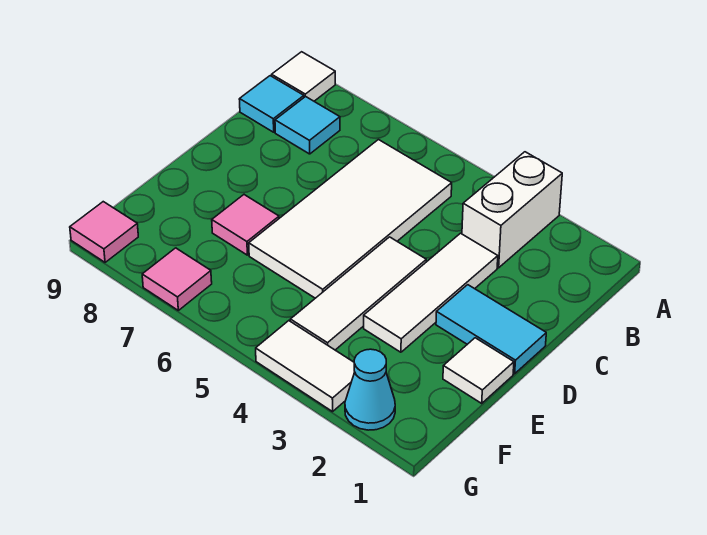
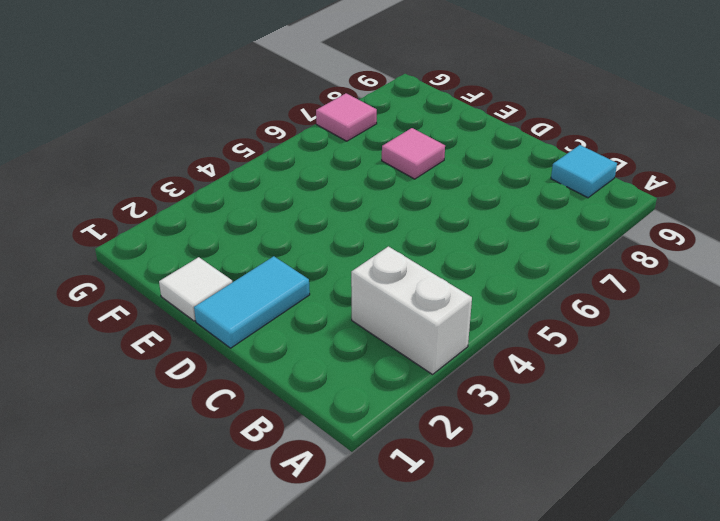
none -> white 1x1 tile [272,52,335,101]
none -> white 2x4 tile [249,140,452,298]
none -> cyan 1x1 tile [275,96,340,154]

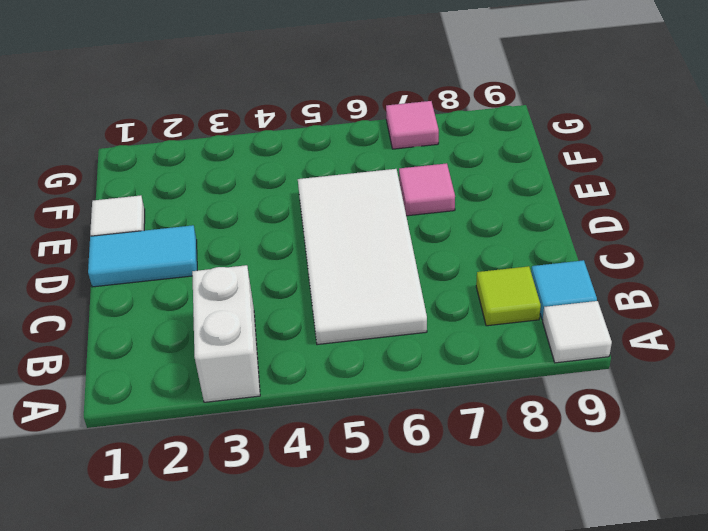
lime 1x1 tile [476,266,541,326] -> cyan 1x1 tile [275,96,340,154]
none -> white 1x3 tile [364,233,498,352]
none -> white 1x3 tile [290,237,426,350]
none -> cyan 1x1 cone [345,349,395,430]

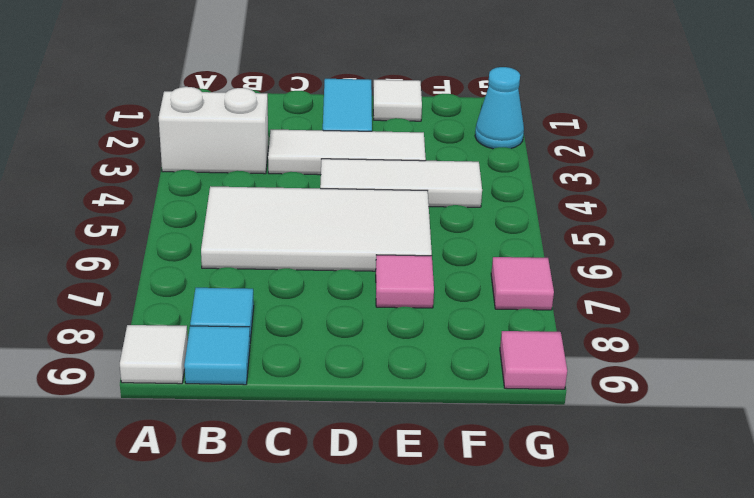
none -> white 1x2 tile [256,321,355,412]

